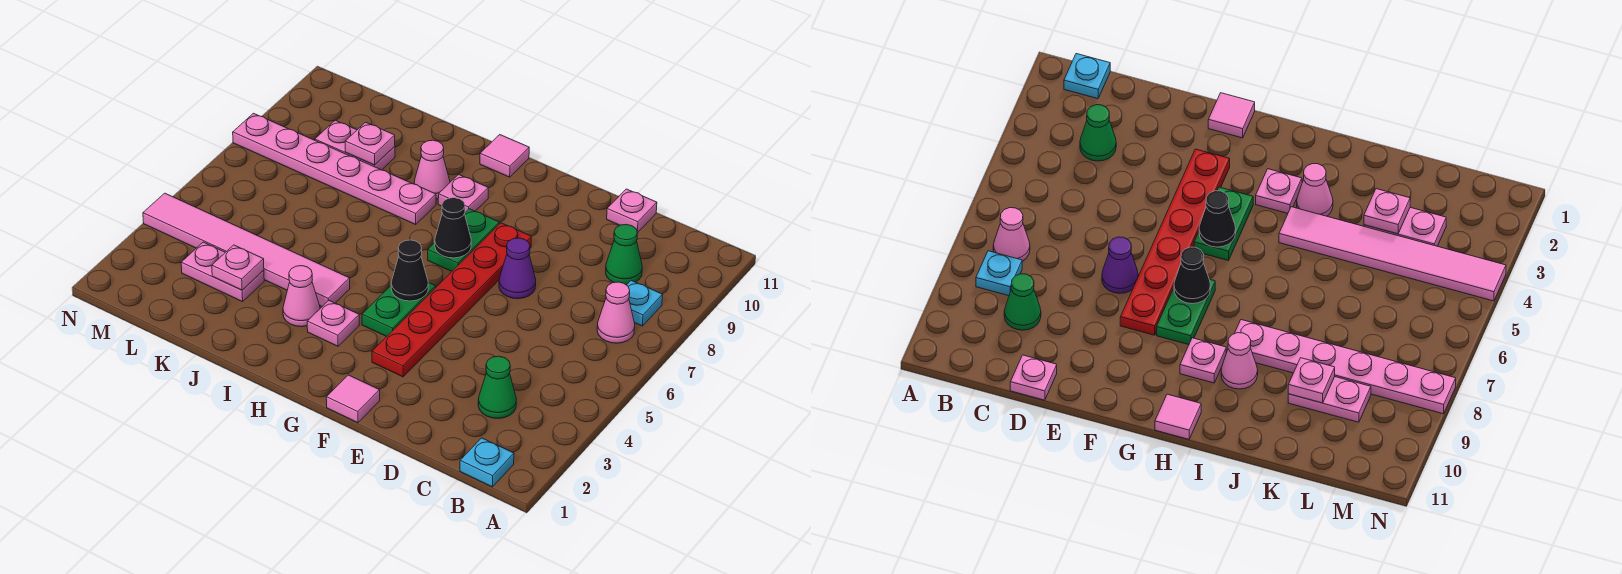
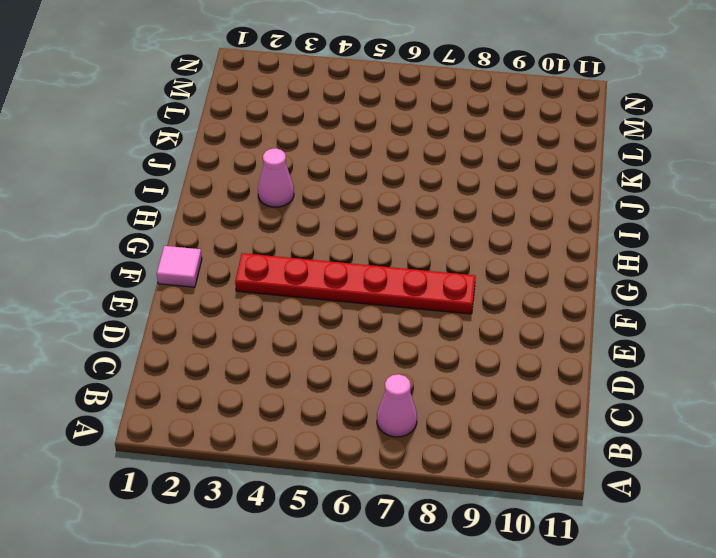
none -> cyan 1x1 plate [460,438,514,487]
none -> cyan 1x1 plate [627,280,662,326]
none -> green 1x1 cone [478,356,517,419]

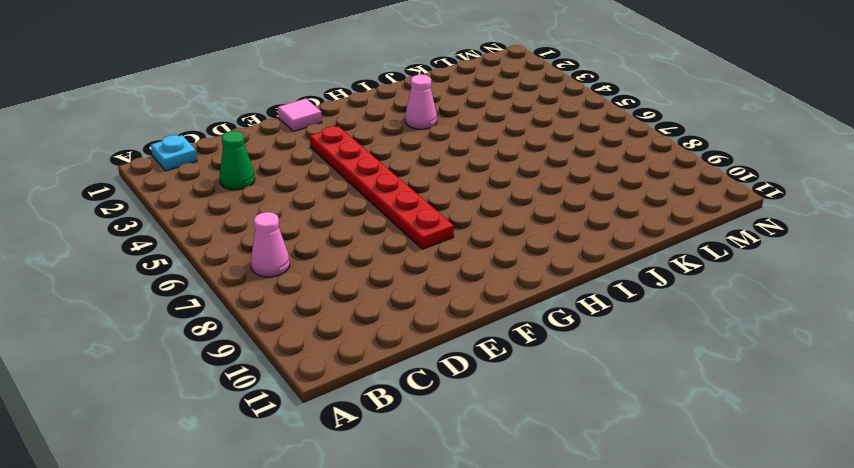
none -> cyan 1x1 plate [627,280,662,326]
none -> green 1x1 cone [606,224,642,285]
none -> pink 1x1 plate [607,189,657,232]

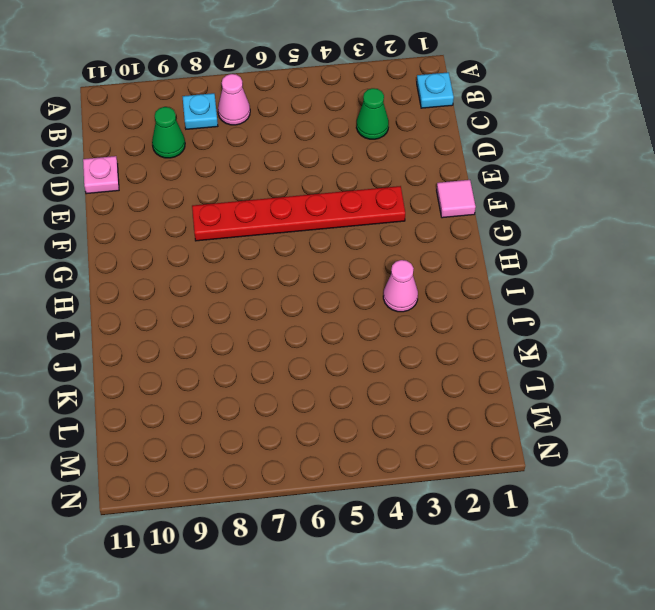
none -> purple 1x1 cone [499,238,536,299]
none -> green 1x2 plate [362,282,436,337]
none -> green 1x2 plate [428,209,499,271]

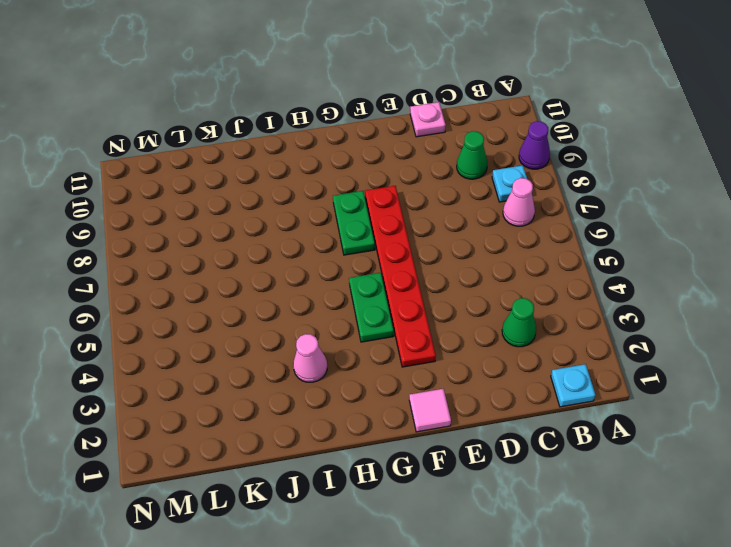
purple 1x1 cone [519,121,550,169] -> purple 1x1 cone moved to [499,238,536,299]
none -> pink 1x1 plate [307,301,359,346]
none -> pink 1x1 plate [438,175,488,212]
none -> pink 1x1 tile [480,135,529,177]

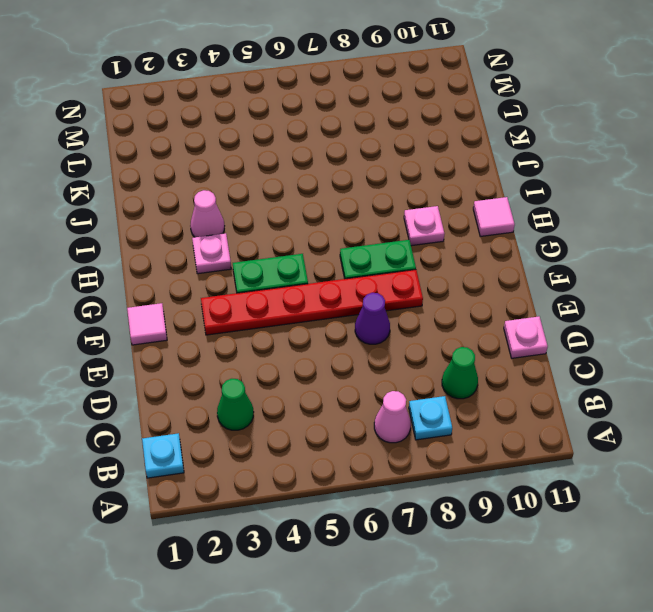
none -> pink 1x6 tile [143,193,350,306]
none -> pink 1x6 plate [233,113,436,224]
none -> pink 1x1 cone [414,140,450,199]

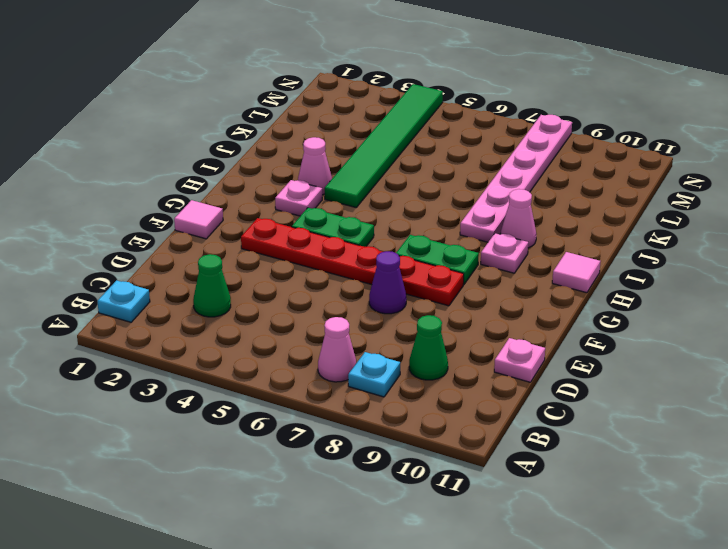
green 1x6 tile [325,84,443,207] -> pink 1x6 tile [143,193,350,306]
none -> pink 1x2 plate [181,242,264,302]
none -> pink 1x2 plate [315,120,395,170]
none -> black 1x1 cone [391,240,428,301]

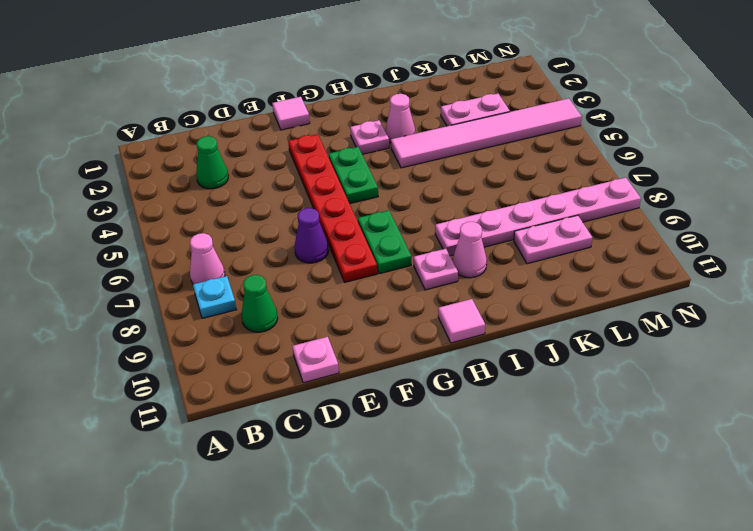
none -> cyan 1x1 plate [460,438,514,487]
none -> black 1x1 cone [391,240,428,301]
none -> black 1x1 cone [435,198,471,258]

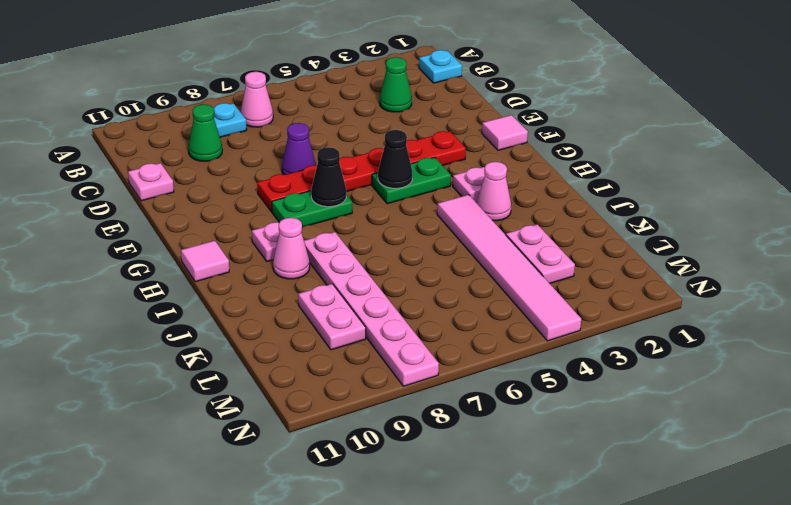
none -> pink 1x1 plate [212,245,264,290]
none -> pink 1x1 plate [345,122,395,165]

